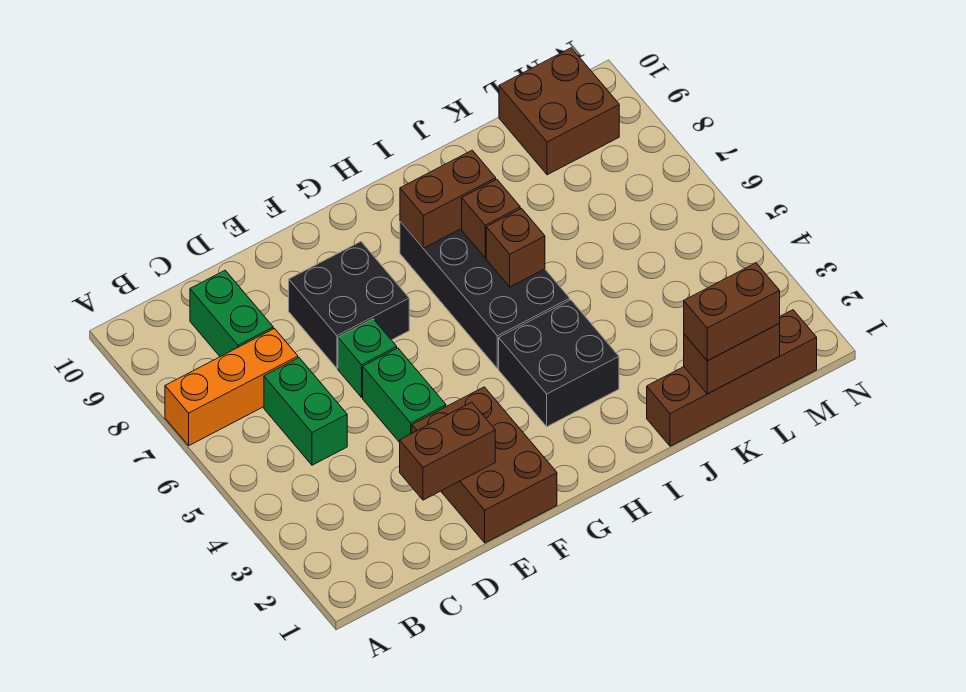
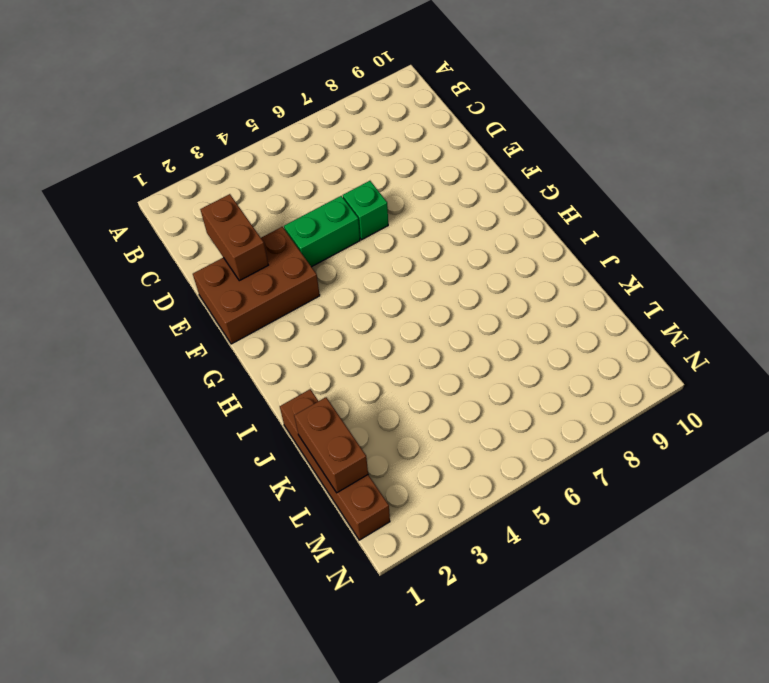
none -> orange 1x3 brick [165,329,298,446]
none -> green 1x2 brick [264,358,347,465]
none -> green 1x2 brick [190,271,273,357]

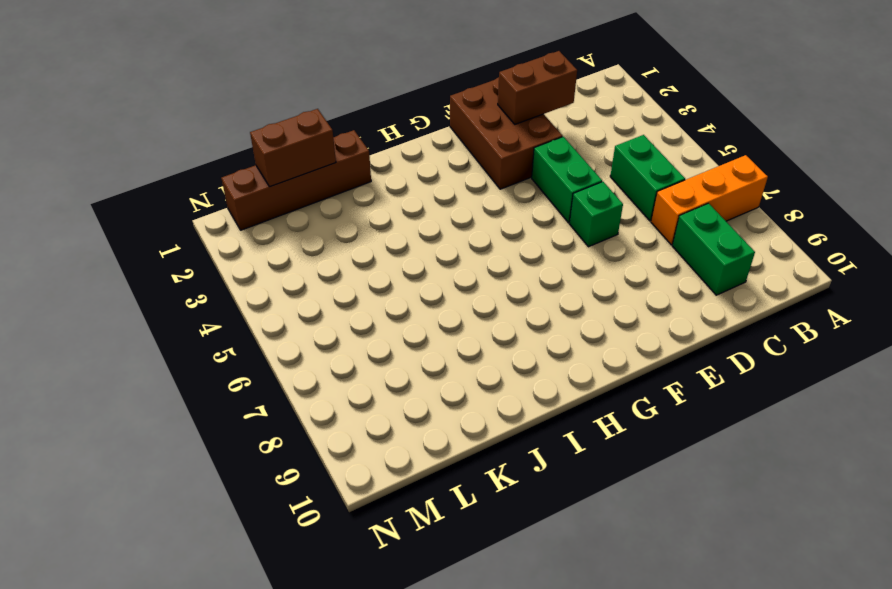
none -> black 2x2 brick [289,242,409,368]
none -> black 2x2 brick [499,300,619,427]
none -> black 2x4 brick [400,221,570,369]

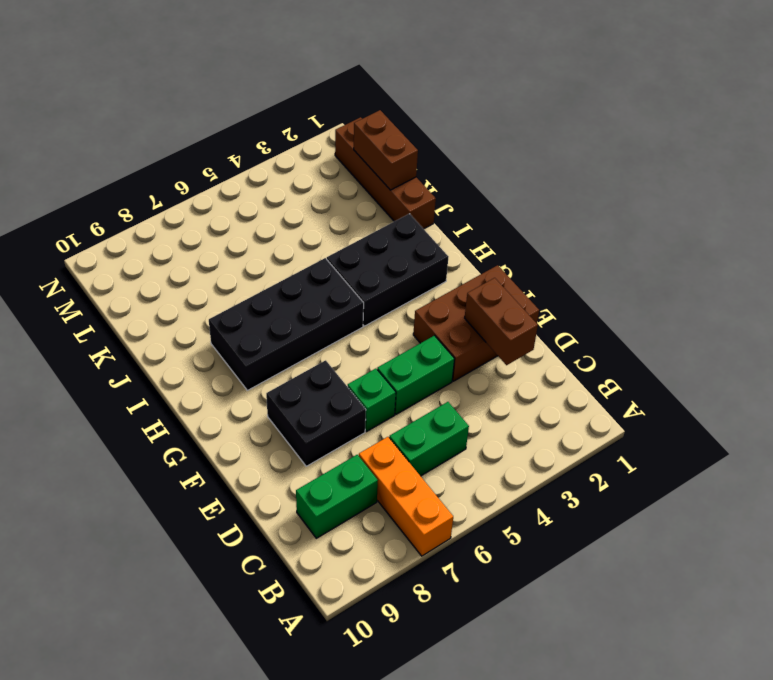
black 2x3 brick [327,214,448,326] -> black 2x2 brick [499,300,619,427]
none -> brown 2x2 brick [499,48,619,175]
none -> brown 1x2 brick [400,150,496,248]
none -> brown 1x1 brick [486,209,545,287]

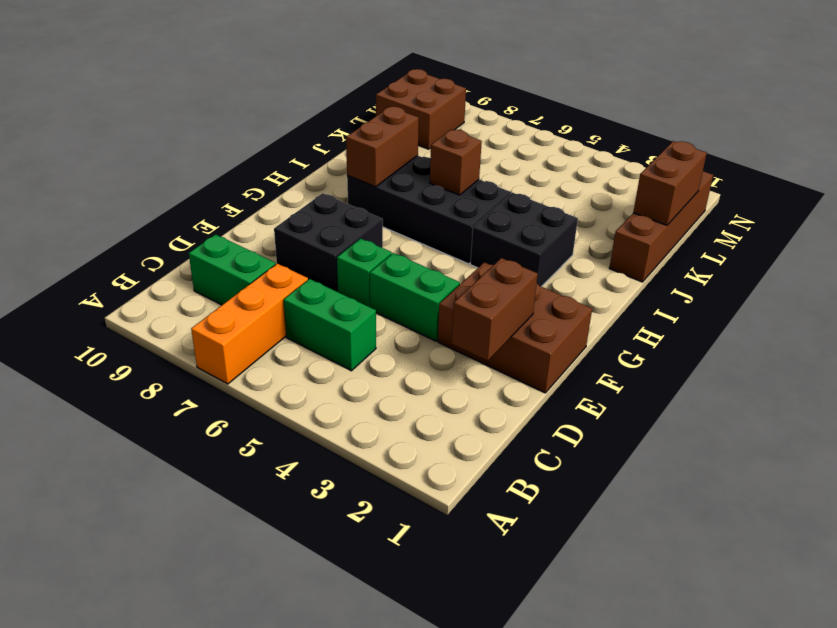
none -> brown 1x1 brick [462,179,520,258]
none -> brown 1x2 brick [684,263,780,361]

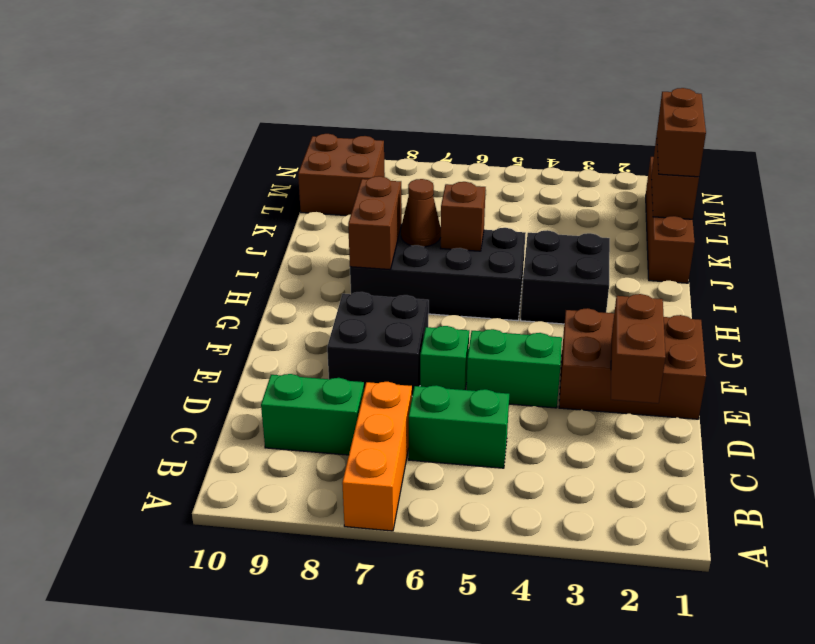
brown 1x1 cone [401,179,441,247] -> brown 1x1 brick [462,179,520,258]

